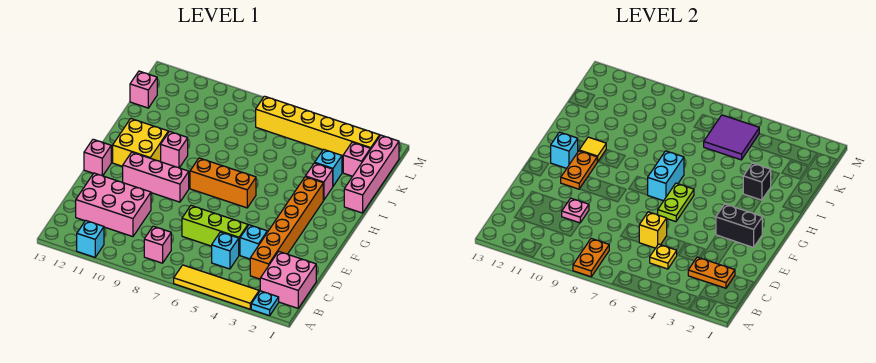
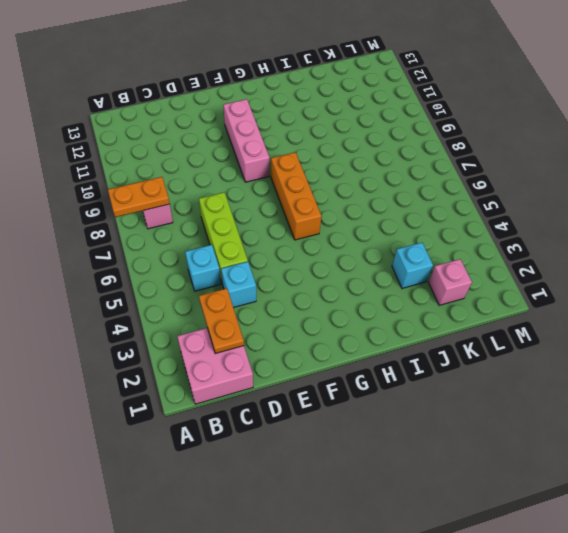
none -> cyan 1x1 plate [251,291,279,316]
none -> yellow 1x4 tile [174,265,259,309]
none -> cyan 1x1 brick [77,220,104,257]
none -> orange 1x6 brick [250,177,323,279]

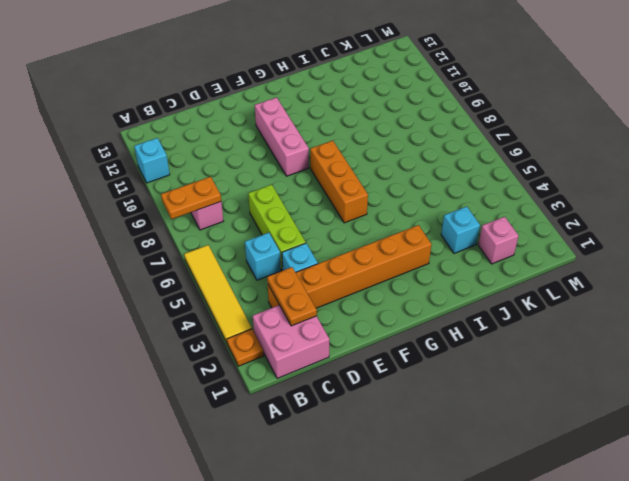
orange 1x1 plate [227,329,264,366] -> cyan 1x1 plate [251,291,279,316]
none -> pink 2x3 brick [76,173,151,237]
none -> pink 1x1 brick [84,139,111,176]
none -> yellow 2x2 brick [113,119,168,166]
none -> pink 1x1 brick [161,131,188,168]

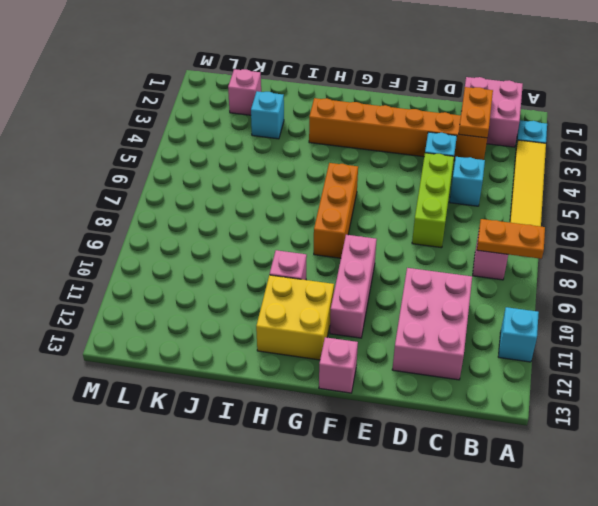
none -> pink 1x4 brick [344,135,399,213]
none -> pink 1x1 brick [305,163,333,200]
none -> pink 1x1 brick [130,71,157,108]
none -> yellow 1x6 brick [256,96,380,156]

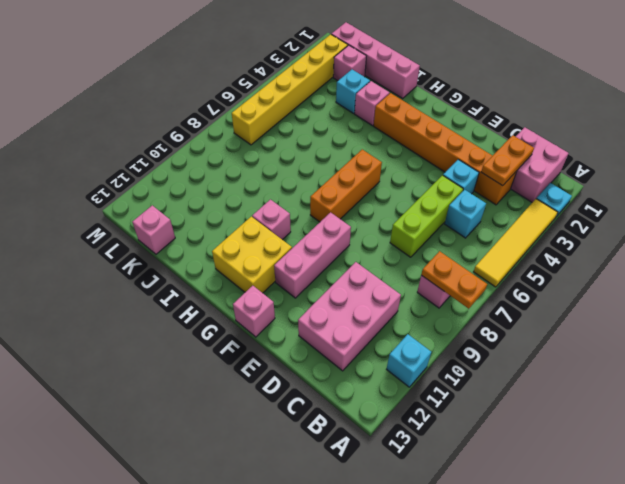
none -> yellow 1x1 plate [650,244,677,269]
none -> yellow 1x1 brick [639,212,667,248]
none -> pink 1x1 plate [562,198,589,223]
none -> black 1x2 brick [716,204,762,247]

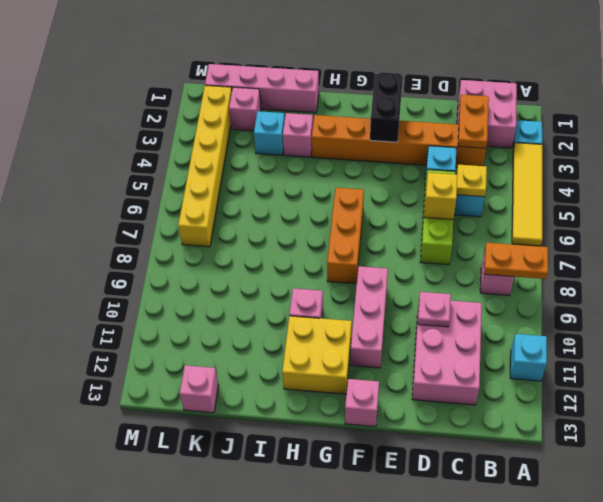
none -> lime 1x2 plate [658,183,694,222]
none -> orange 1x2 plate [561,151,597,189]
none -> cyan 1x2 brick [648,151,684,201]
none -> cyan 1x1 brick [551,132,578,168]

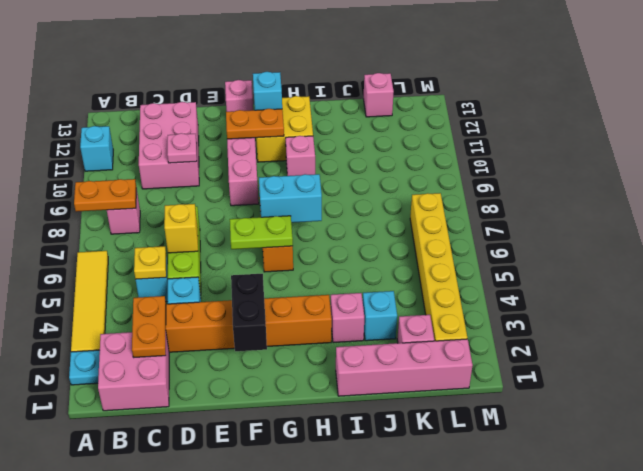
none -> yellow 1x1 tile [579,137,606,162]
none -> black 1x1 brick [743,163,771,200]
none -> purple 2x2 tile [704,115,759,160]

